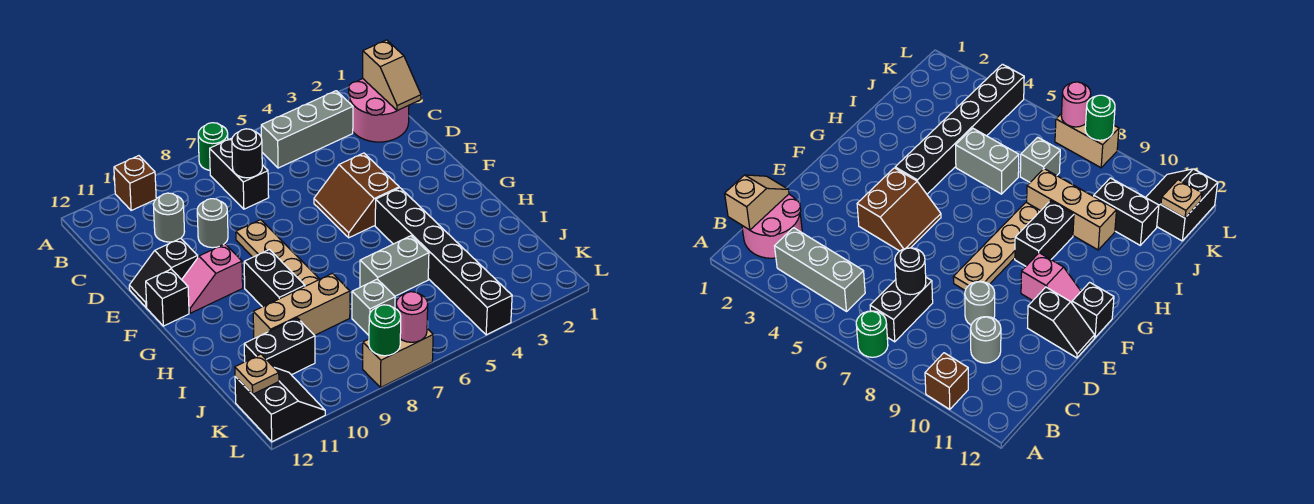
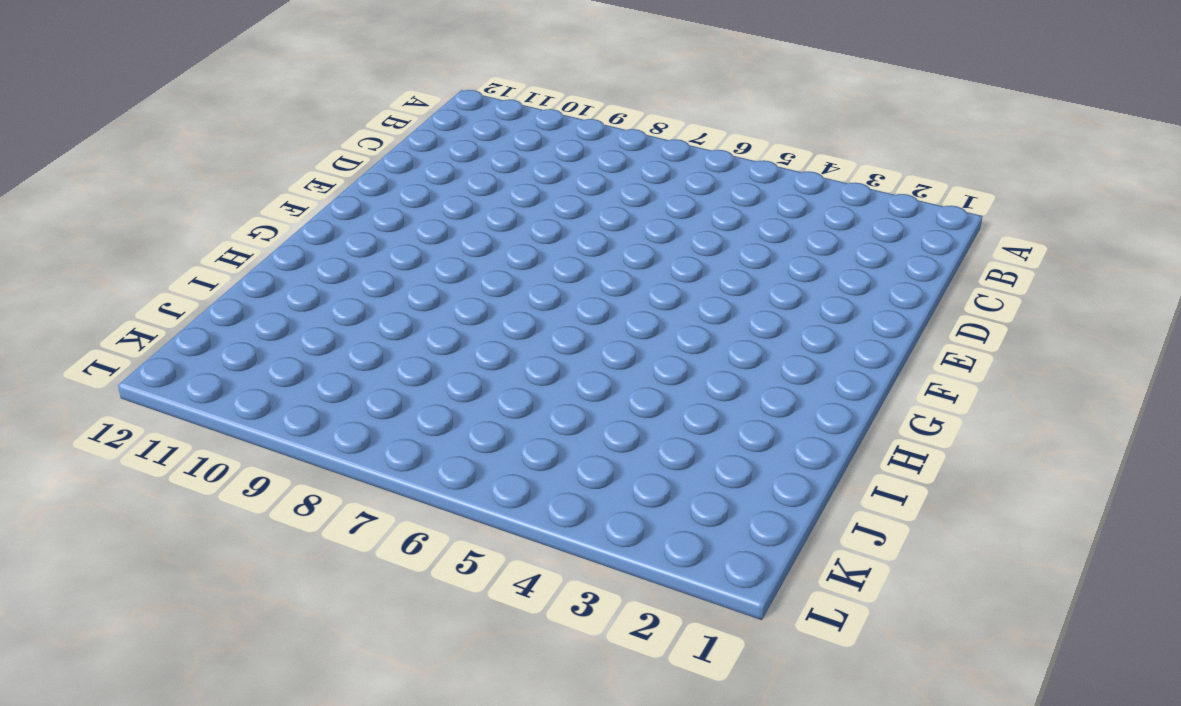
none -> green 1x1 round brick [198,123,228,170]
none -> brown 1x1 brick [114,156,156,210]
none -> pink 2x2 round brick [349,79,409,142]

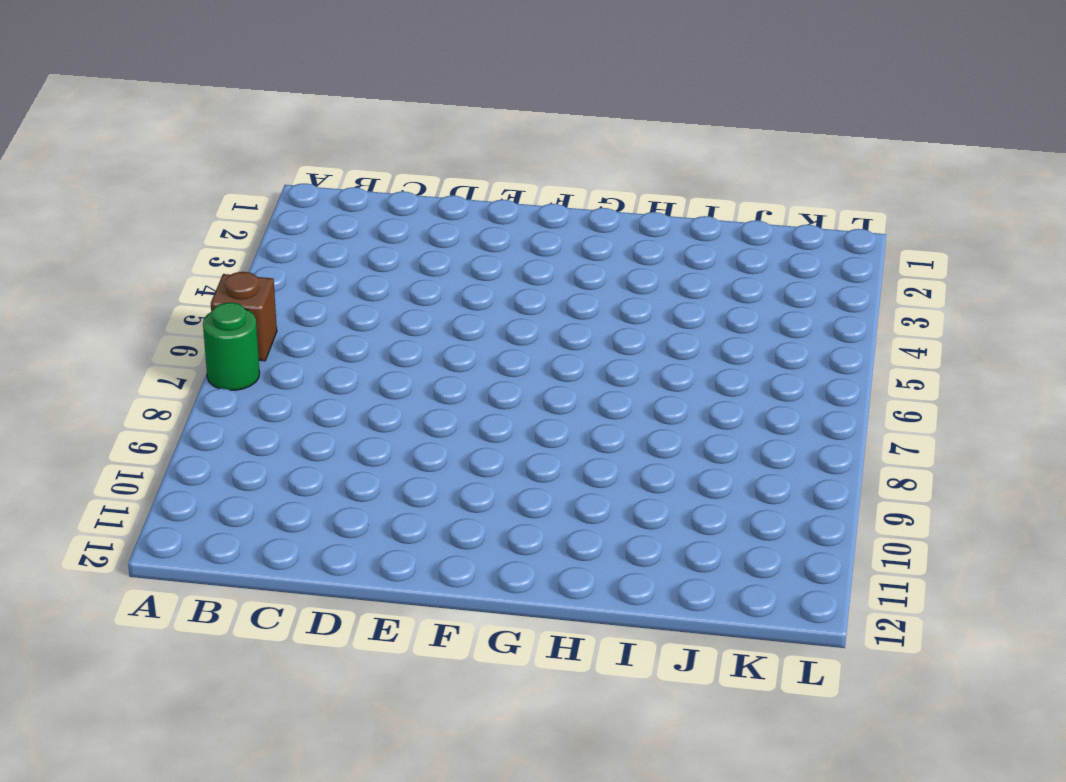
brown 1x1 brick [211,272,277,361] -> brown 1x1 brick moved to [114,156,156,210]
none -> pink 2x2 round brick [349,79,409,142]
none -> grey 1x3 brick [261,91,353,168]
none -> black 1x2 brick [210,138,269,209]

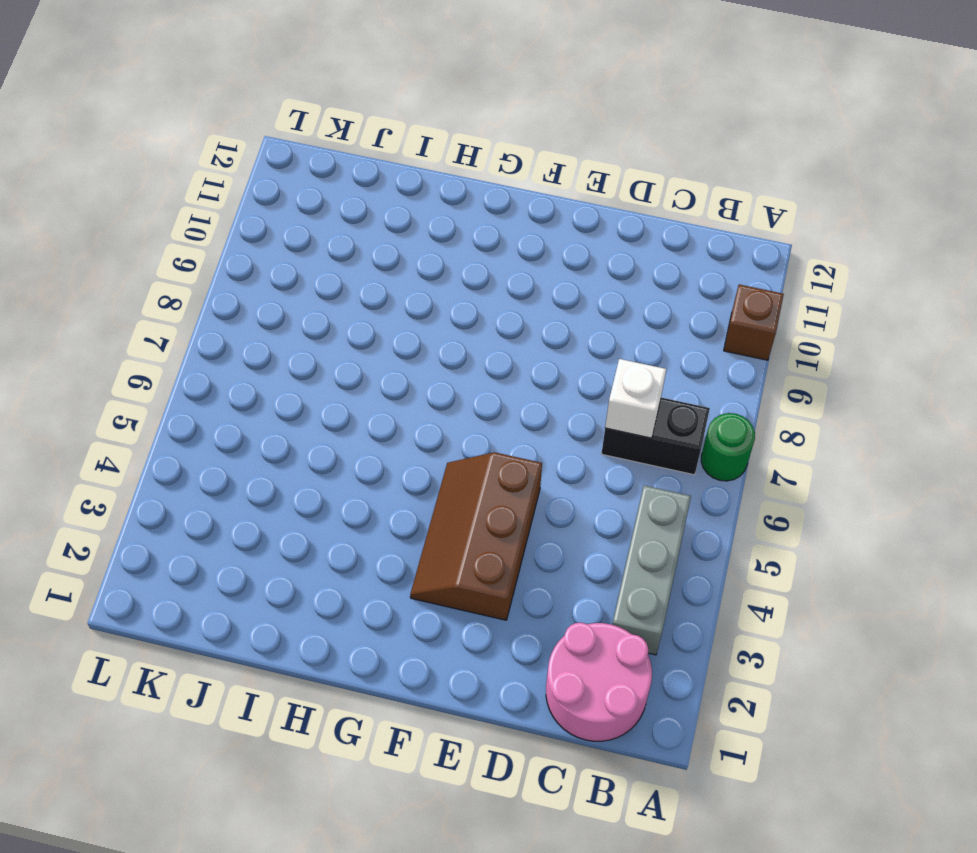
white 1x1 brick [605,359,667,438] -> black 1x1 round brick [232,129,262,178]
brown 2x3 slope [410,452,542,620] -> brown 2x2 slope [314,153,399,238]
none -> grey 1x1 round brick [153,193,185,242]
none -> grey 1x1 round brick [197,199,228,248]
none -> tan 1x4 plate [236,220,320,286]

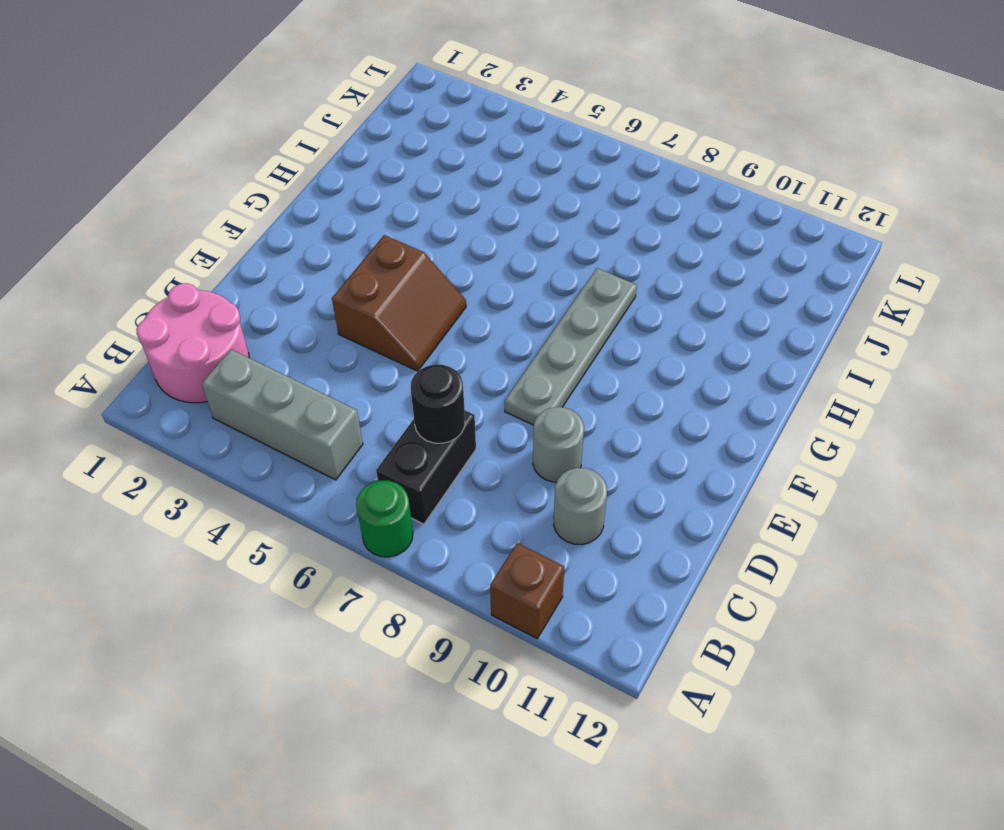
grey 1x4 plate [505,268,637,425] -> tan 1x4 plate [236,220,320,286]
none -> black 1x2 slope [129,238,198,307]
none -> pink 1x2 slope [182,244,243,313]
none -> black 1x1 brick [146,269,189,326]

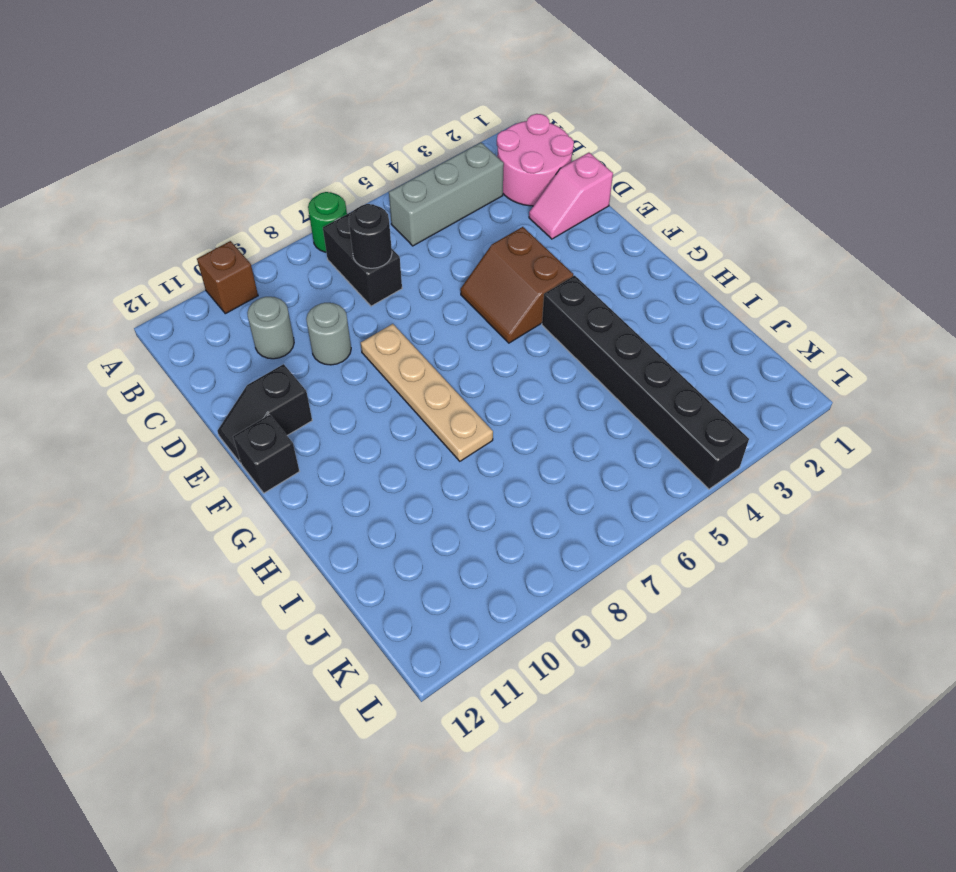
pink 1x2 slope [529,153,613,239] -> pink 1x2 slope moved to [182,244,243,313]
none -> black 1x2 brick [244,250,305,307]
none -> grey 1x2 brick [360,236,429,296]
none -> tan 1x3 brick [253,273,350,338]

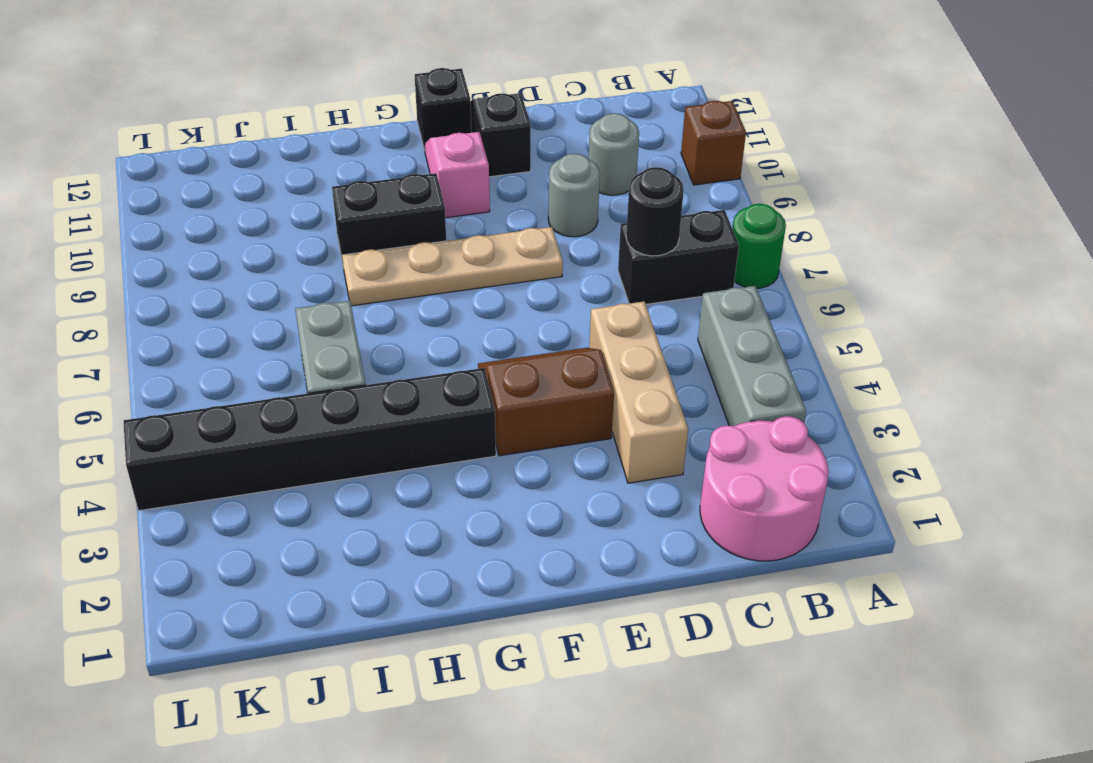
tan 1x3 brick [589,302,688,483] -> tan 1x3 brick moved to [253,273,350,338]
none -> grey 1x1 brick [352,279,395,335]
none -> black 1x2 brick [244,318,315,375]
none -> black 2x2 slope [235,367,325,442]

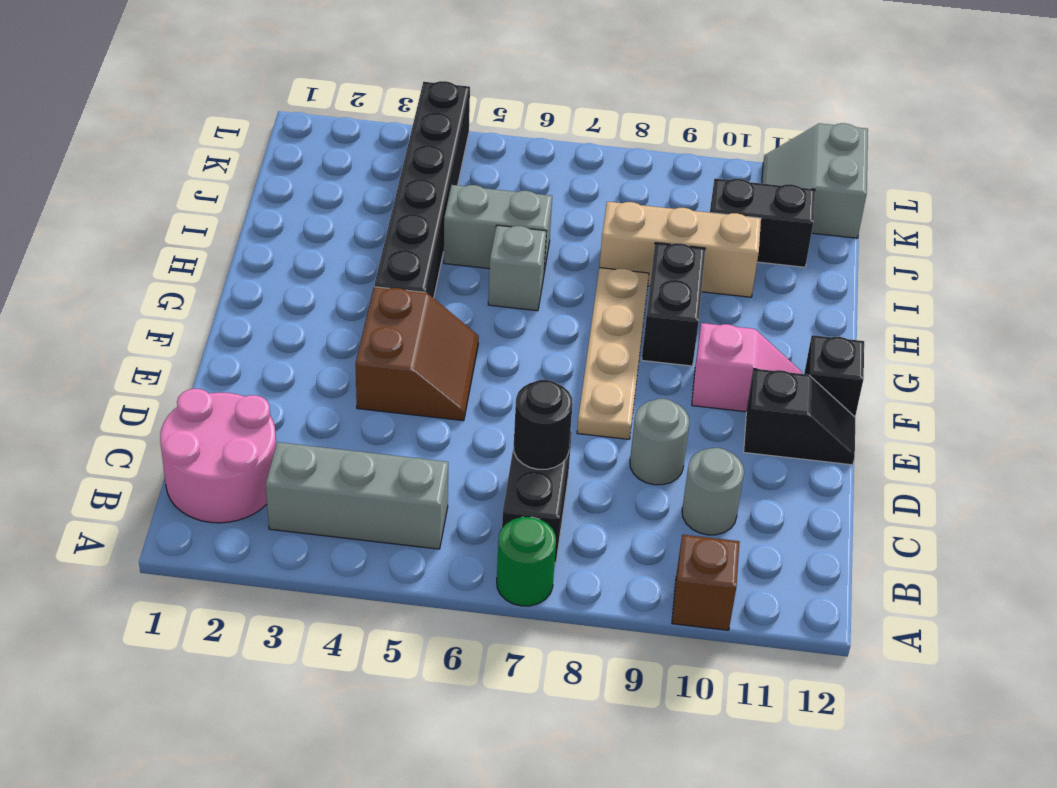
grey 1x1 brick [488,225,547,311] -> grey 1x1 brick moved to [352,279,395,335]
grey 2x2 slope [762,123,868,238] -> black 2x2 slope [235,367,325,442]
none -> tan 1x2 brick [363,329,433,388]
none -> tan 1x2 slope [363,40,421,111]
none -> tan 1x1 plate [235,354,279,394]

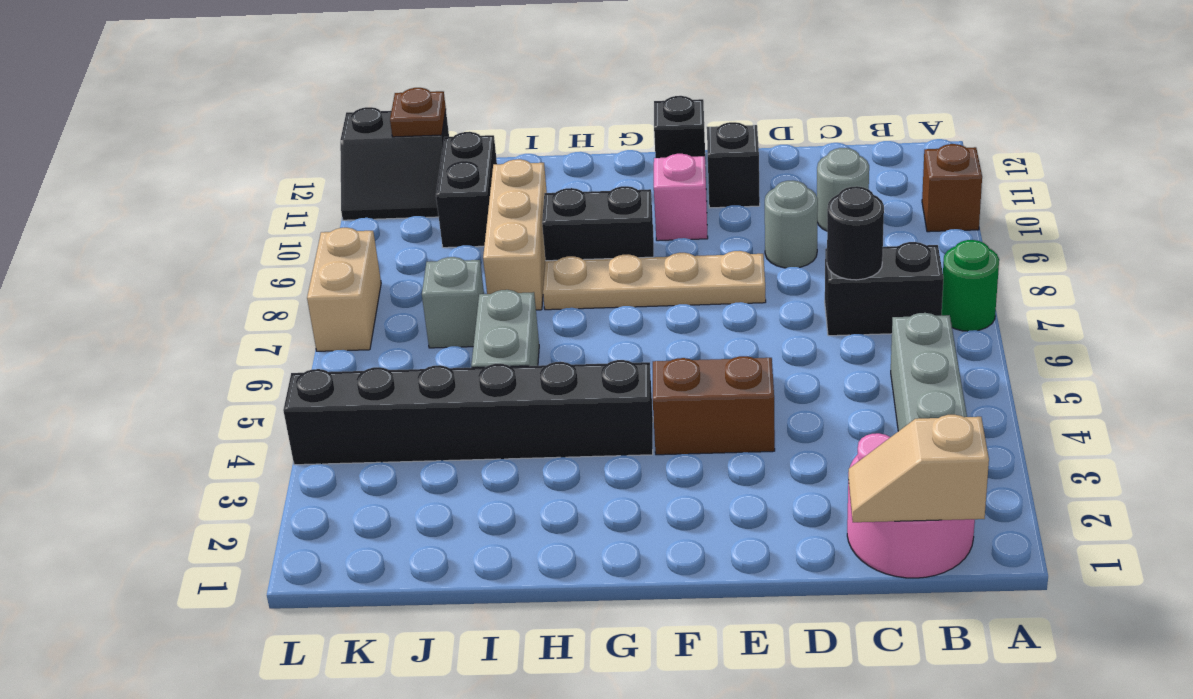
brown 1x1 plate [390,88,446,137] -> tan 1x1 plate [235,354,279,394]
none -> pink 1x1 round brick [396,292,428,342]
none -> green 1x1 round brick [369,305,401,356]

